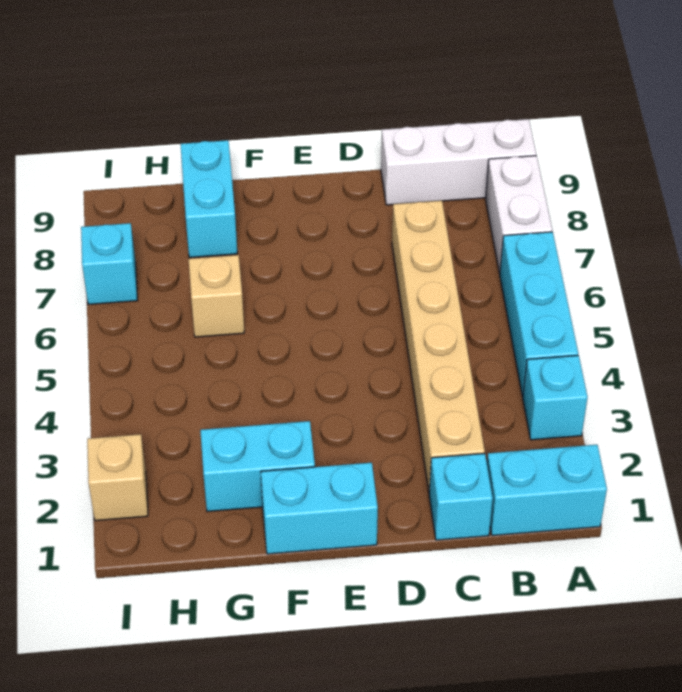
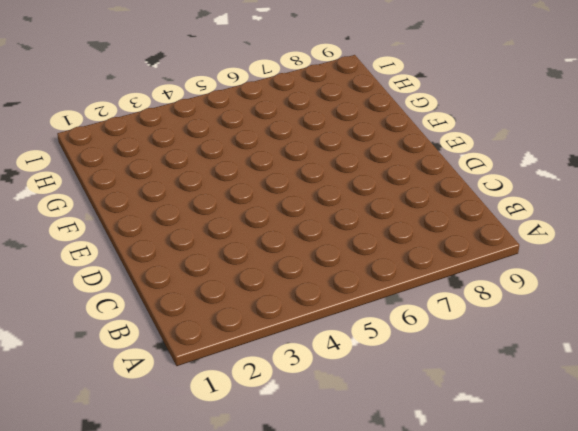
none -> cyan 1x2 brick [487,445,607,536]
none -> cyan 1x1 brick [523,355,588,440]
none -> cyan 1x3 brick [500,232,578,396]

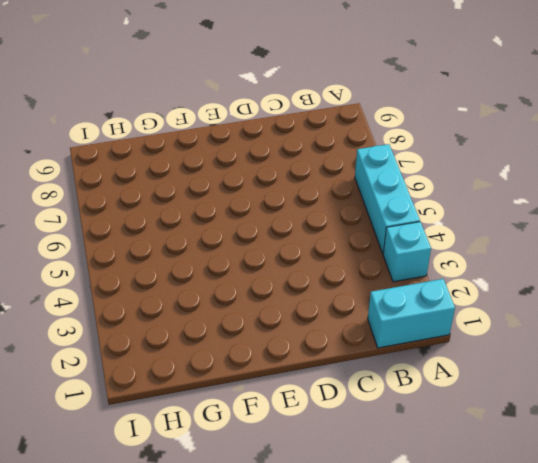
none -> white 1x2 brick [486,156,552,273]
none -> white 1x3 brick [381,119,536,205]
none -> cyan 1x1 brick [429,454,493,540]

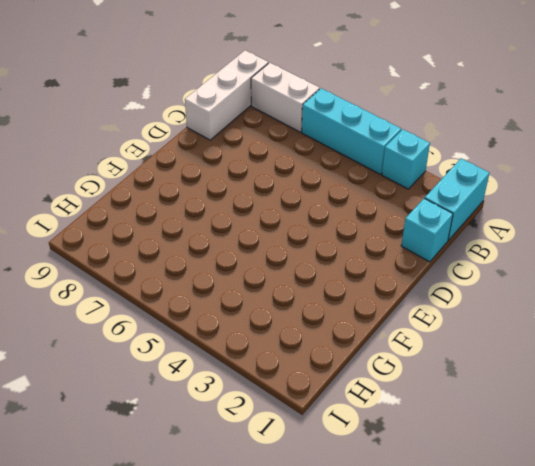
none -> tan 1x6 brick [392,201,485,491]
none -> cyan 1x2 brick [261,463,378,554]
none -> cyan 1x2 brick [200,421,315,512]

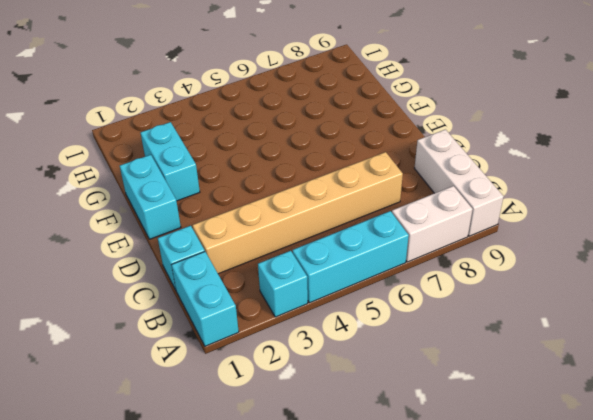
none -> tan 1x1 brick [189,255,244,337]
none -> cyan 1x2 brick [181,140,237,258]
none -> tan 1x1 brick [87,434,148,521]

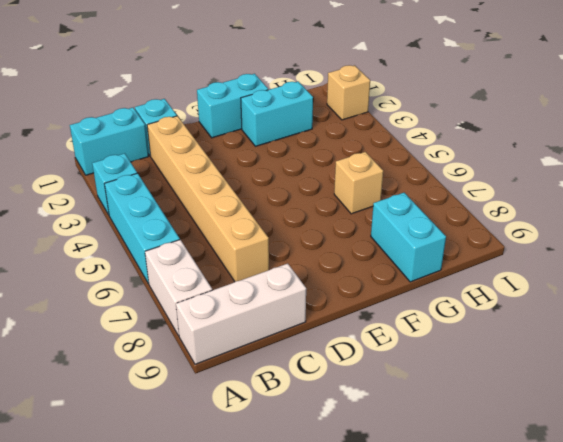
none -> cyan 1x1 brick [81,223,137,304]

